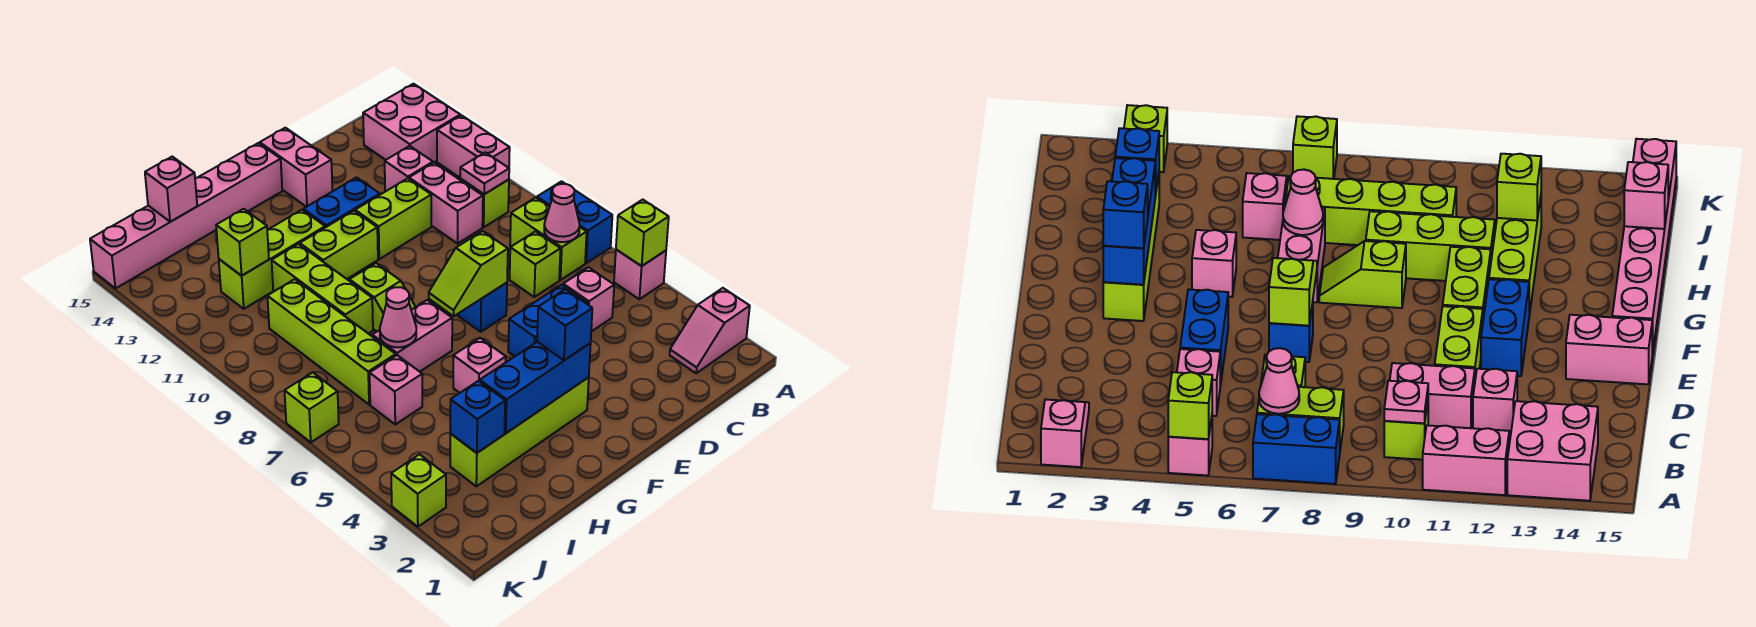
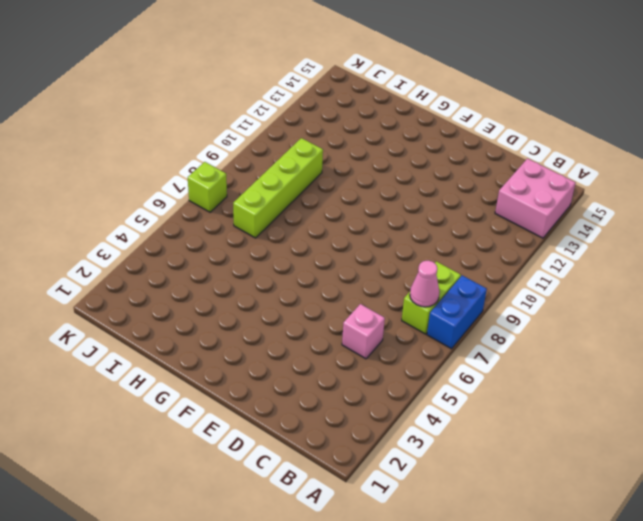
none -> pink 1x2 slope [670,288,750,373]
none -> pink 1x1 brick [614,250,666,299]
none -> pink 1x2 brick [437,115,510,177]
none -> lime 1x1 brick [460,179,509,227]

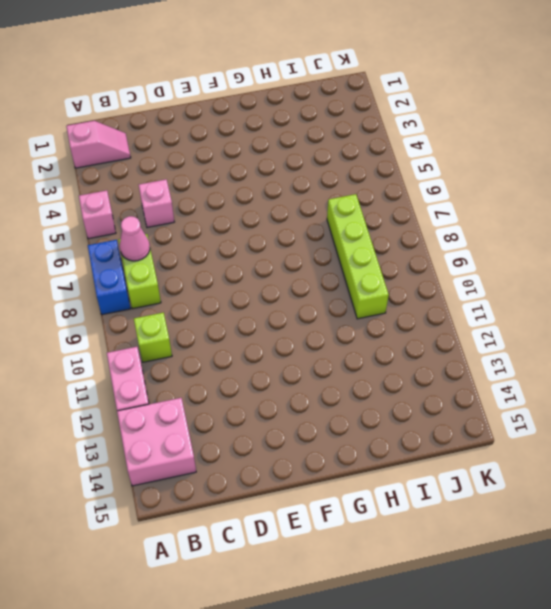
none -> lime 1x1 brick [510,231,561,297]
none -> pink 1x2 brick [409,163,483,244]
none -> pink 1x1 brick [385,146,433,192]
none -> blue 1x2 brick [508,285,588,356]

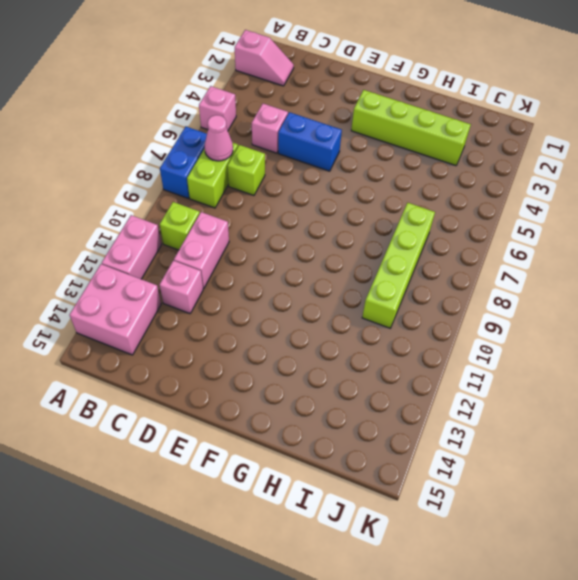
none -> lime 1x2 brick [355,178,431,259]
none -> blue 1x1 brick [457,283,507,332]
none -> blue 1x2 brick [303,177,380,227]
none -> pink 1x2 brick [260,128,332,207]

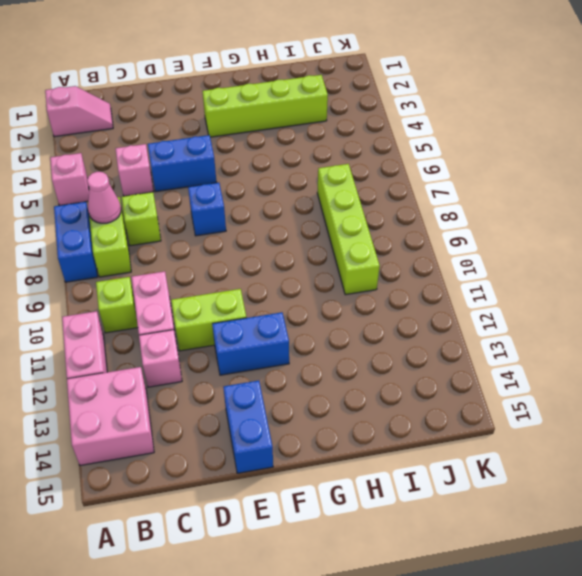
blue 1x2 brick [223,381,273,473] -> pink 1x2 brick [260,128,332,207]
none -> lime 1x2 brick [300,211,378,279]
none -> pink 1x6 brick [90,143,282,289]
none -> pink 1x1 brick [453,338,506,393]
none -> pink 1x2 brick [372,300,452,372]

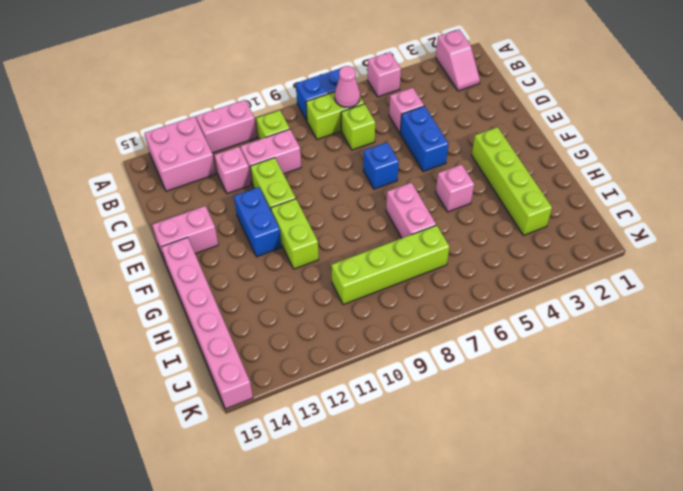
none -> lime 1x2 slope [349,263,415,332]
none -> lime 1x3 brick [219,210,325,309]
none -> lime 1x3 brick [272,244,373,334]
none -> pink 1x1 brick [370,355,422,424]

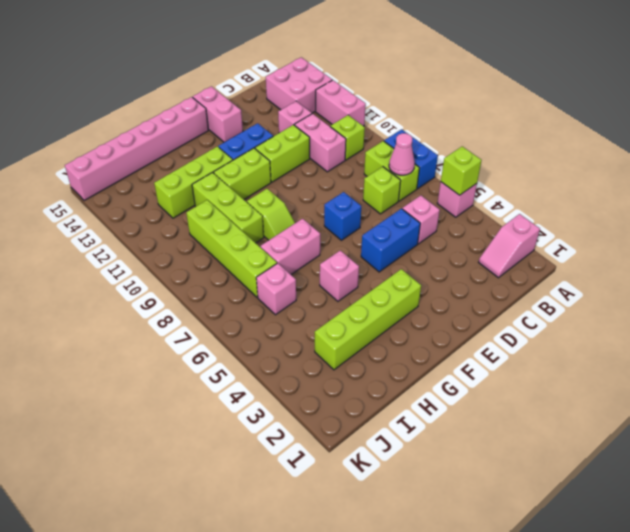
none -> lime 1x1 brick [391,454,446,527]
none -> lime 1x1 brick [285,372,339,442]
none -> pink 1x1 plate [460,152,509,194]
none -> lime 1x2 slope [429,231,508,316]

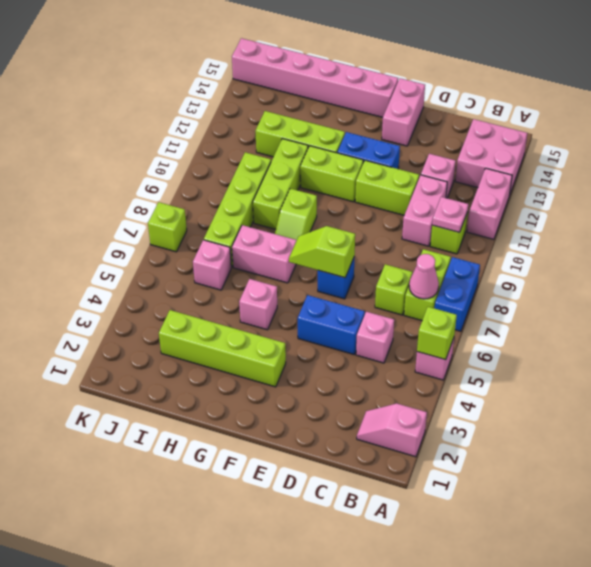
none -> lime 1x1 brick [391,454,446,527]
none -> blue 1x3 brick [480,342,591,433]
none -> pink 1x1 cone [380,287,416,347]
none -> blue 1x1 brick [450,381,505,453]

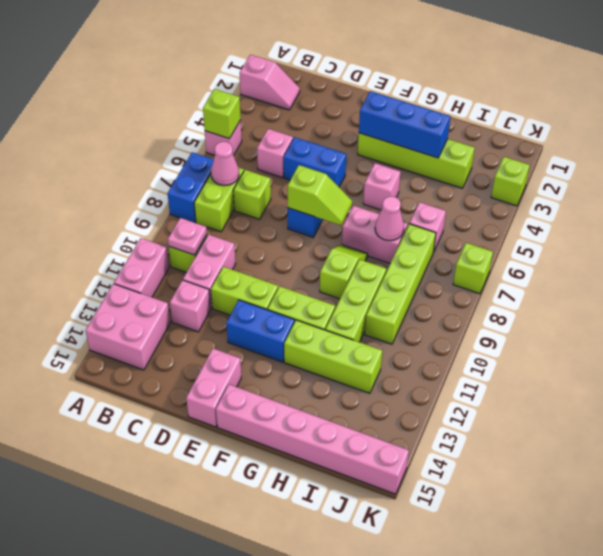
none -> blue 1x1 brick [450,381,505,453]
none -> lime 1x1 brick [216,209,269,276]
none -> pink 1x1 brick [145,157,197,222]
none -> blue 1x1 brick [537,289,592,360]

